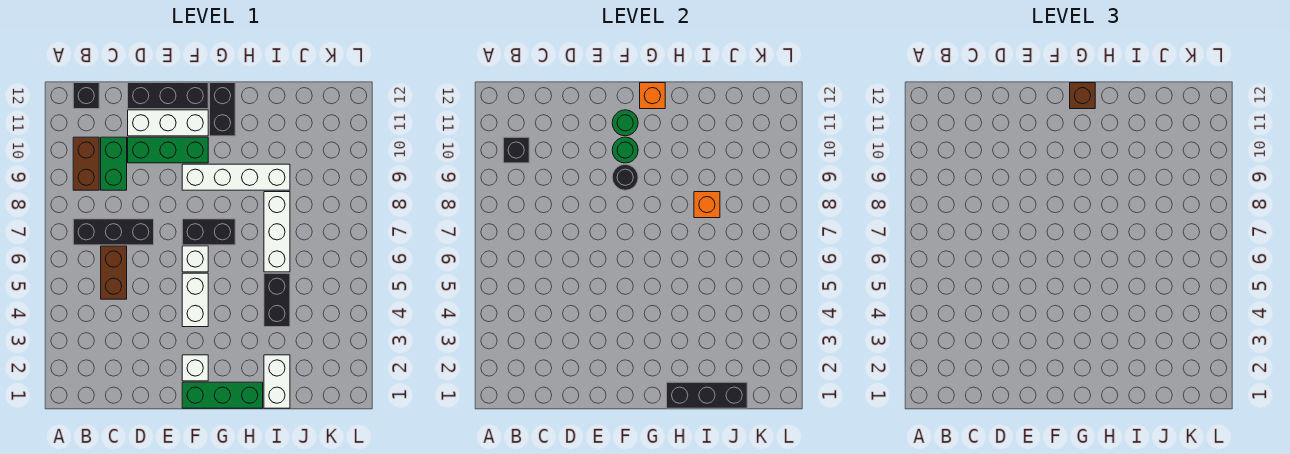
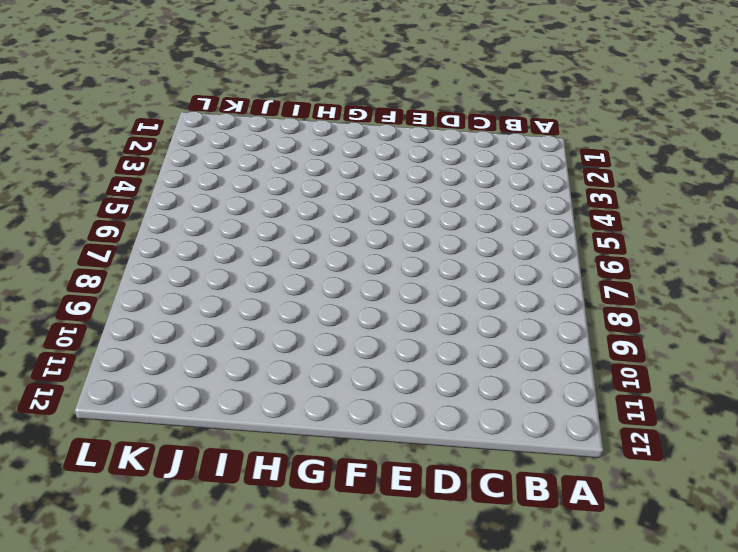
none -> black 1x3 brick [73,219,154,245]
none -> brown 1x2 brick [73,137,99,190]
none -> black 1x1 brick [73,83,99,109]

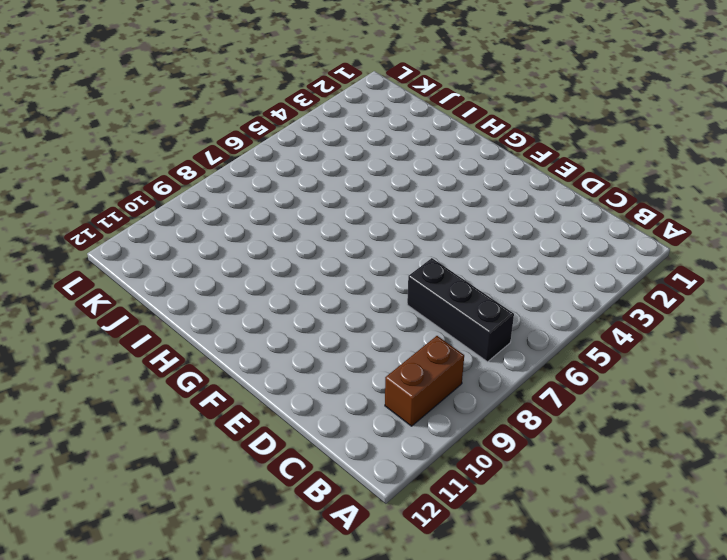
none -> black 1x1 brick [73,83,99,109]
none -> brown 1x2 brick [101,246,127,299]
none -> green 1x2 brick [101,137,127,190]

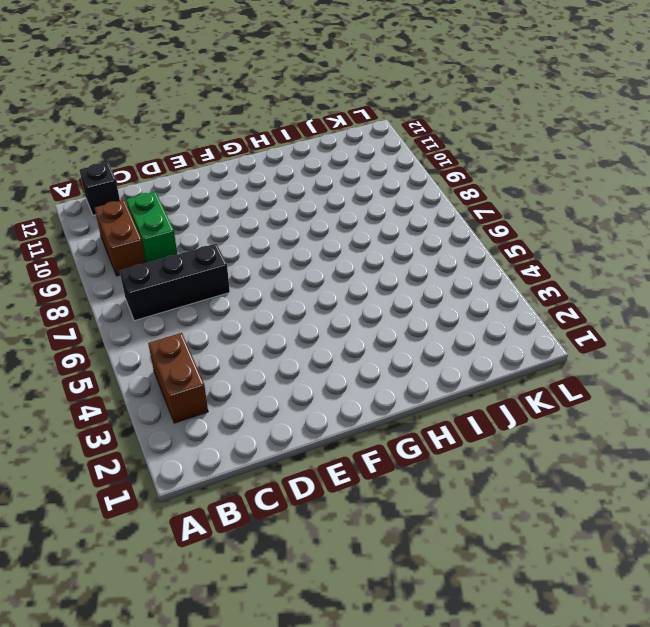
brown 1x2 brick [148,333,208,423] -> brown 1x2 brick moved to [101,246,127,299]
none -> green 1x3 brick [128,137,208,163]
none -> white 1x3 brick [128,110,208,136]
none -> black 1x3 brick [128,83,208,109]

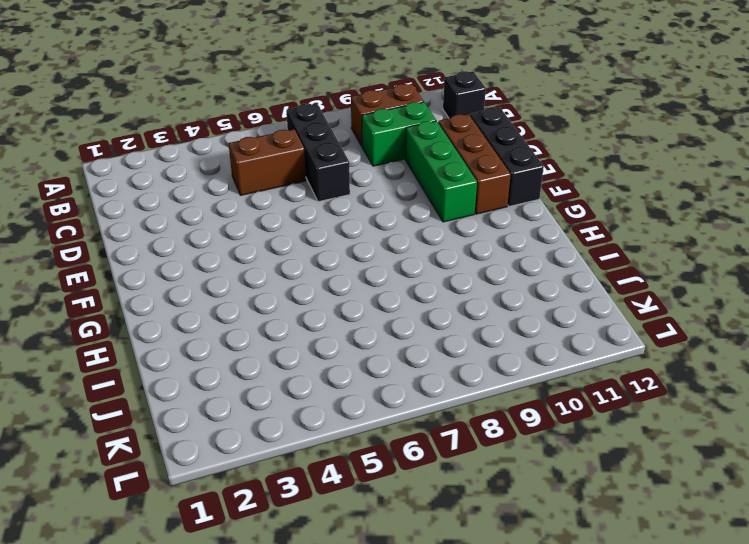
brown 1x3 brick [438,114,511,214] -> white 1x3 brick [128,110,208,136]
none -> green 1x3 brick [182,382,263,408]
none -> white 1x1 brick [182,355,208,381]
none -> white 1x2 brick [182,273,208,327]

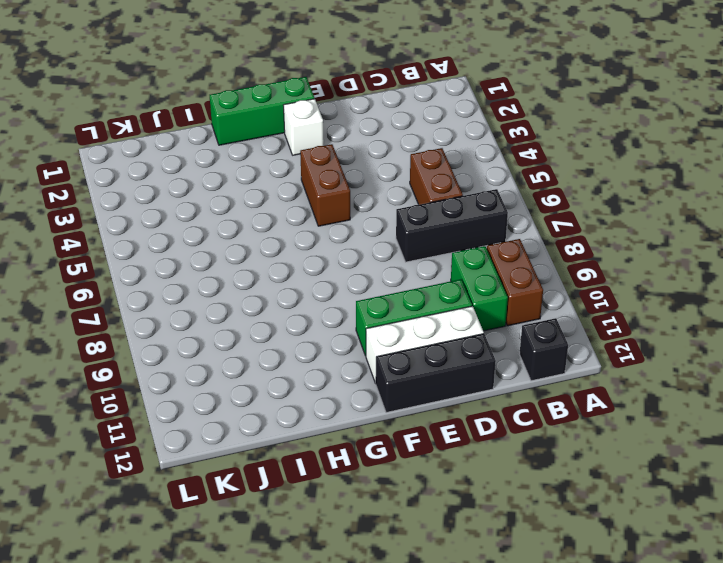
brown 1x2 brick [300,144,350,226] -> white 1x2 brick [182,273,208,327]
none -> white 1x1 brick [182,246,208,272]
none -> black 1x2 brick [182,219,235,245]
none -> white 1x4 brick [182,164,290,190]

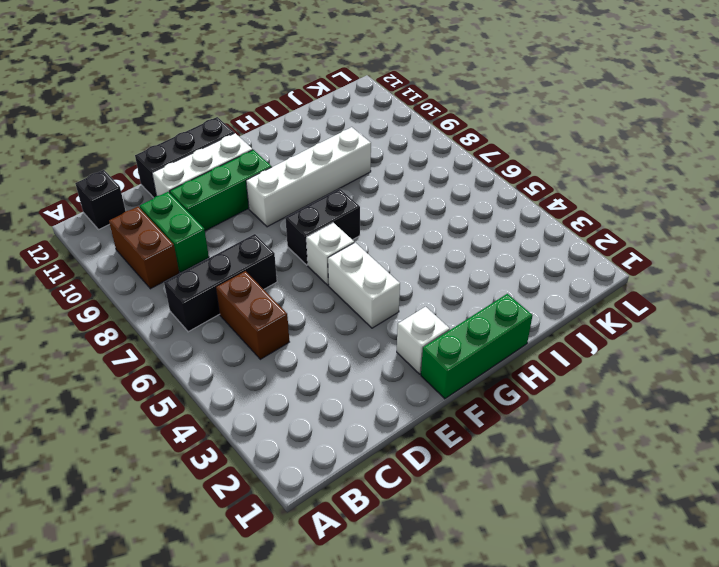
none -> black 1x2 brick [210,83,235,136]
none -> white 1x2 brick [264,355,290,408]
none -> black 1x2 brick [264,273,290,327]

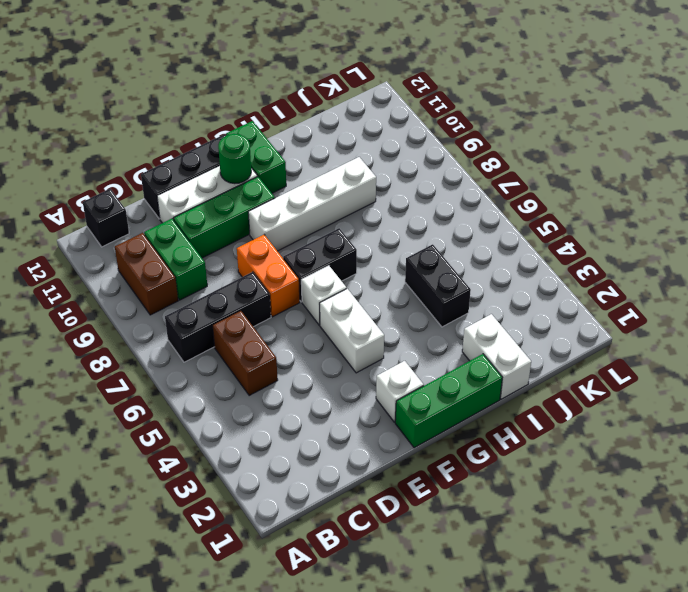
orange 1x2 brick [237,235,300,317] -> none
green 1x2 brick [226,121,286,193] -> black 1x2 brick [210,83,235,136]
none -> white 1x3 brick [264,192,290,272]
none -> black 1x1 brick [503,137,529,163]
none -> black 1x1 round brick [612,164,638,190]

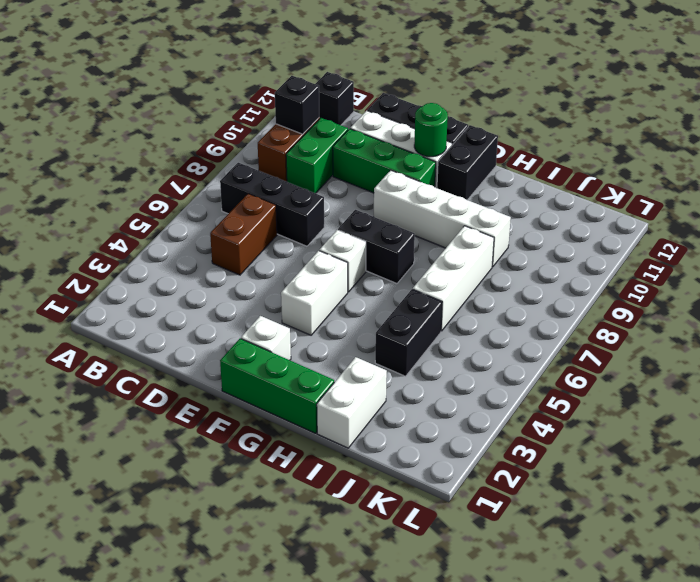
none -> black 1x1 round brick [612,164,638,190]
none -> green 1x1 round brick [612,137,638,163]
none -> orange 1x1 brick [640,83,665,109]

